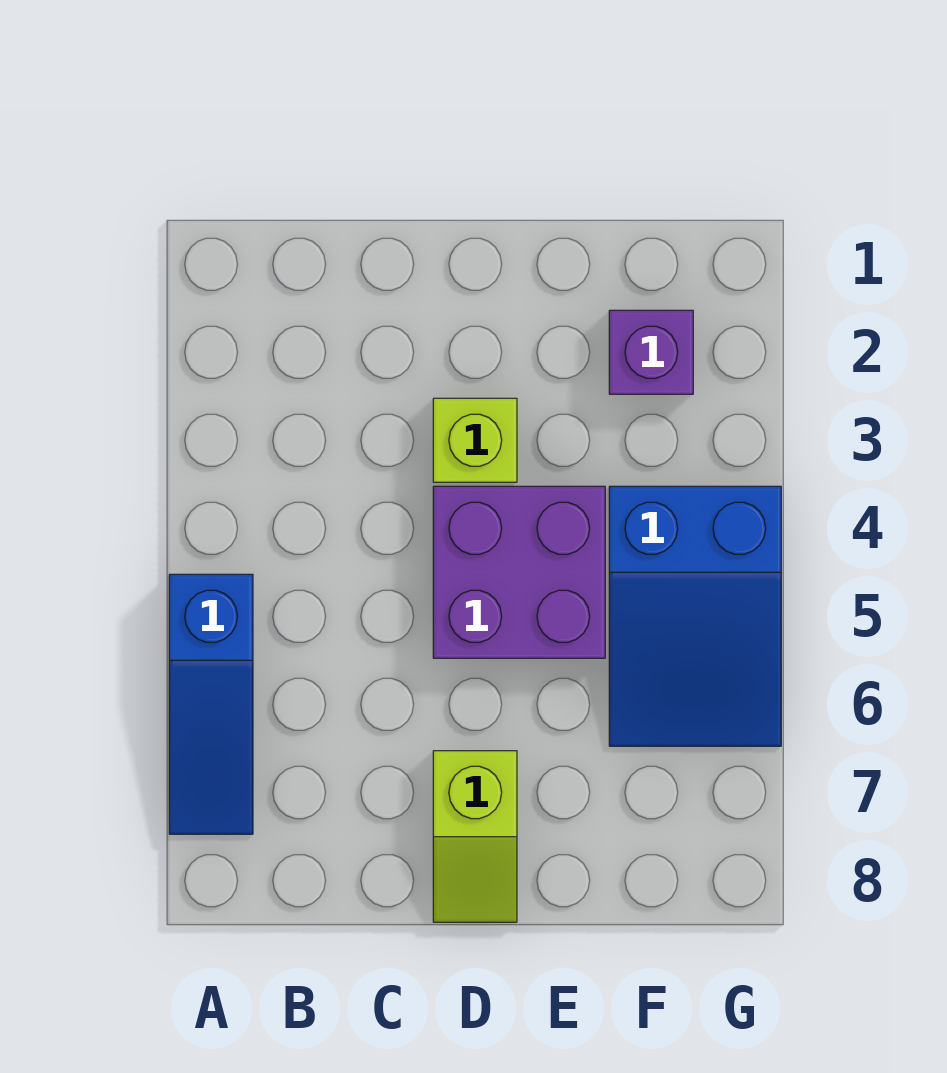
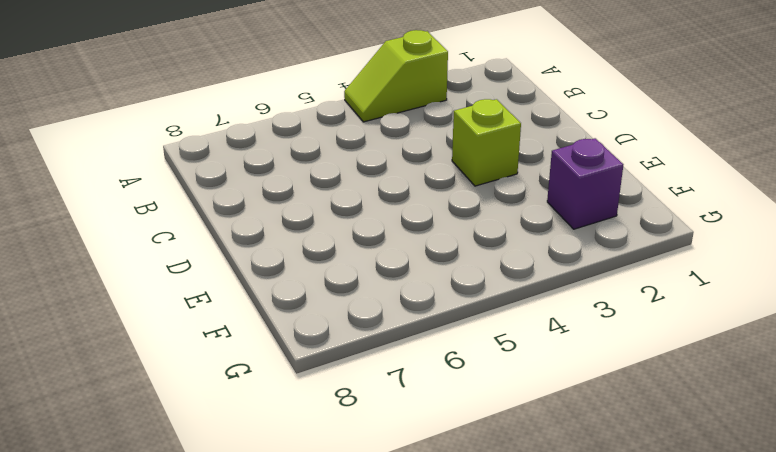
lime 1x2 slope [344,30,448,122] -> lime 1x2 slope moved to [433,751,517,922]
none -> blue 1x3 slope [169,574,253,834]
none -> purple 2x2 brick [433,486,605,658]

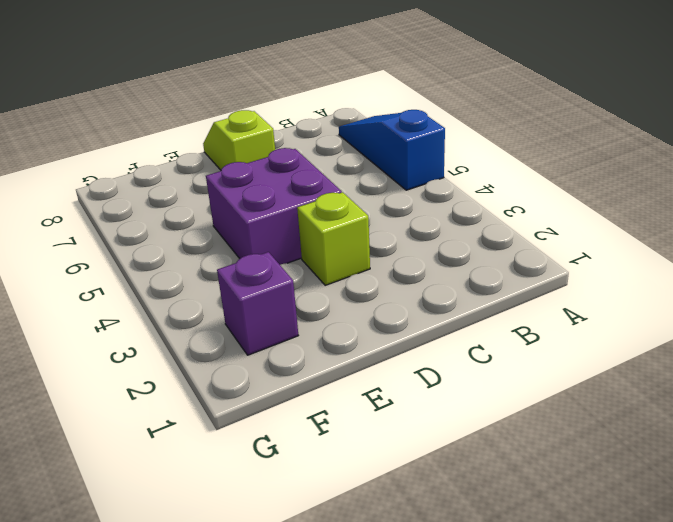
none -> blue 2x3 slope [609,486,781,746]

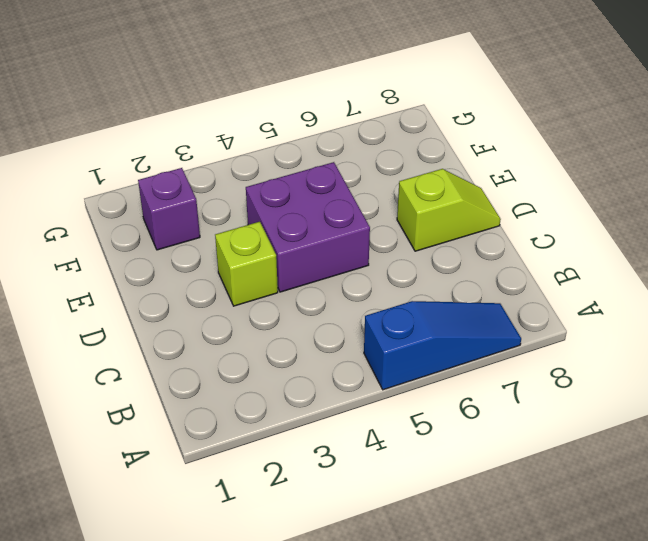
none -> blue 2x3 slope [609,486,781,746]

